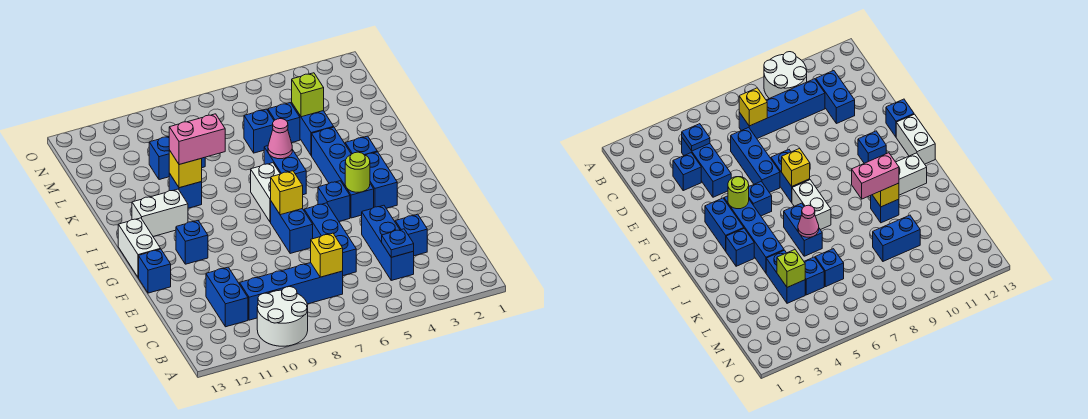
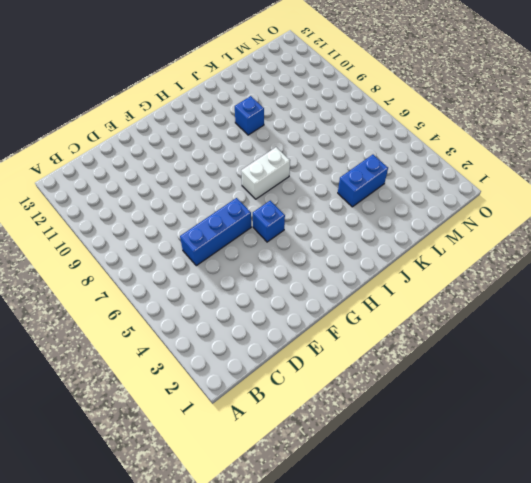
none -> white 2x2 round brick [257,287,308,346]
none -> blue 1x3 brick [362,205,414,280]
none -> blue 1x4 brick [240,263,343,320]
none -> blue 1x2 brick [206,267,248,327]

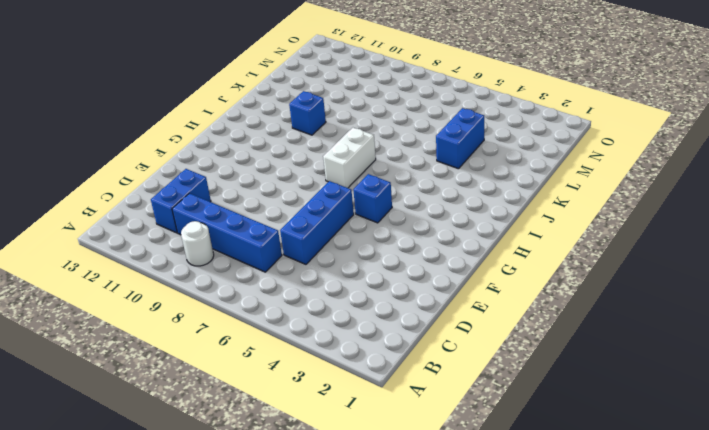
white 1x1 round brick [181,221,214,266] -> white 2x2 round brick [257,287,308,346]
none -> blue 1x3 brick [362,205,414,280]
none -> blue 1x1 brick [395,214,427,256]
none -> blue 1x2 brick [271,202,313,254]
none -> blue 1x1 brick [139,249,171,293]

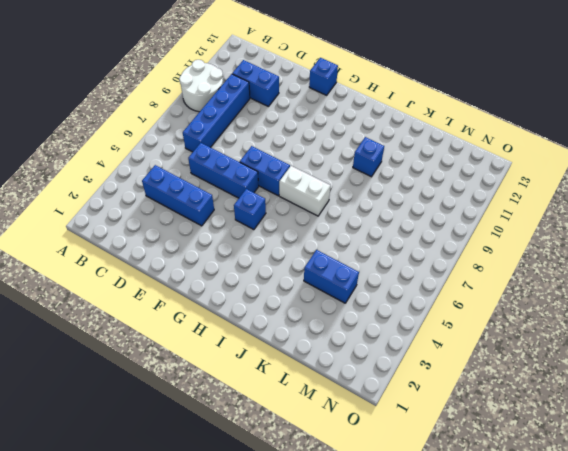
none -> blue 1x1 brick [395,214,427,256]
none -> blue 1x2 brick [366,152,397,208]
none -> blue 1x4 brick [312,127,374,218]
none -> blue 1x1 brick [176,220,208,264]

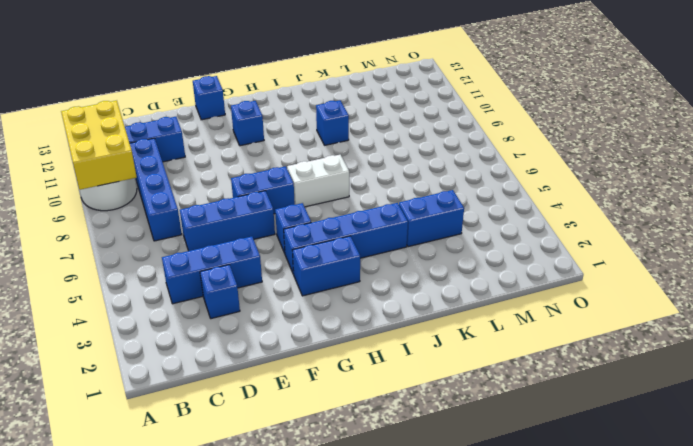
yellow 2x3 brick [61,101,137,190] -> none
none -> white 1x2 brick [118,218,161,278]
none -> blue 1x1 brick [345,136,377,155]
none -> blue 1x2 brick [264,146,306,195]
none -> white 1x2 brick [132,189,188,236]

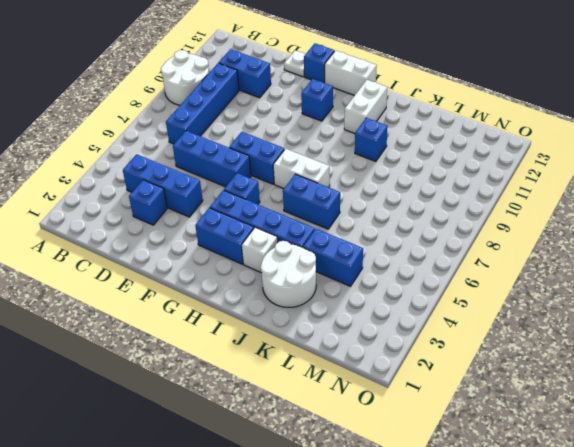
white 1x1 plate [284,51,305,77] -> none
white 1x1 brick [242,227,278,272] -> blue 1x1 brick [345,136,377,155]
white 2x2 round brick [261,241,316,308] -> none
none -> blue 1x1 brick [268,103,300,143]
none -> blue 1x1 brick [244,109,274,153]
none -> blue 1x2 brick [149,136,205,180]
none -> blue 1x1 plate [382,229,414,257]

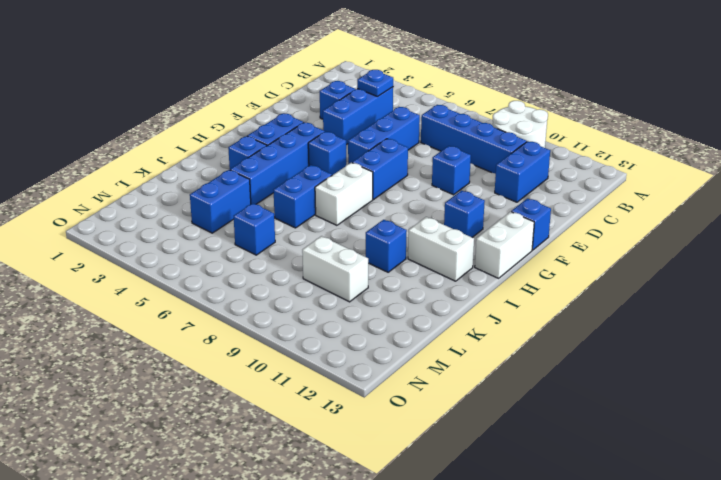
blue 1x1 brick [432,146,471,195] -> blue 1x1 brick moved to [268,103,300,143]
white 1x2 brick [302,236,368,302] -> blue 1x2 brick [149,136,205,180]
none -> yellow 1x1 brick [311,233,343,277]
none -> lime 1x1 round brick [345,152,370,192]
none -> yellow 1x1 brick [271,171,303,215]
none -> pink 1x1 cone [268,119,292,159]

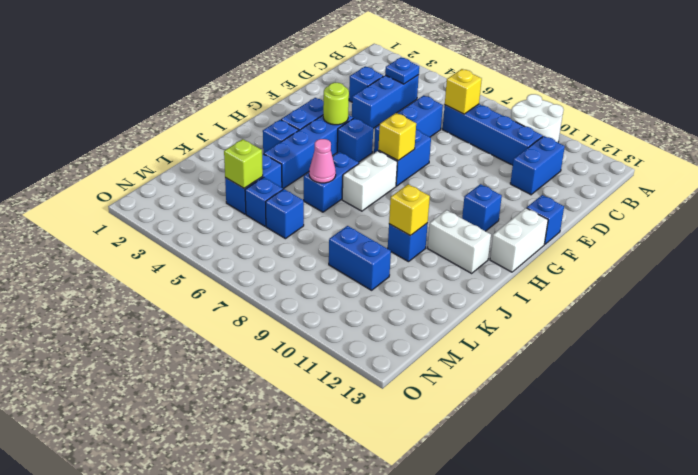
none -> pink 1x2 brick [169,114,225,165]

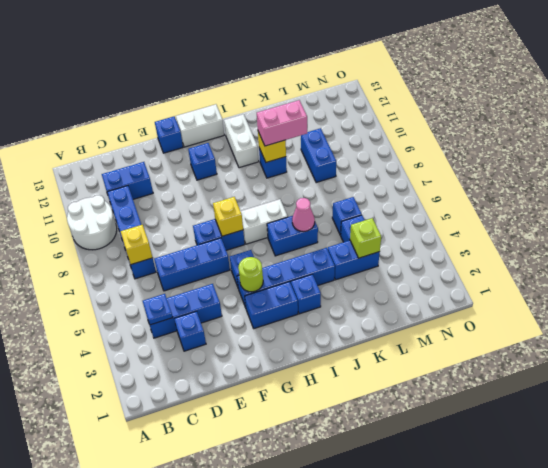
pink 1x2 brick [257,100,307,146] -> pink 1x2 brick turned to [169,114,225,165]

